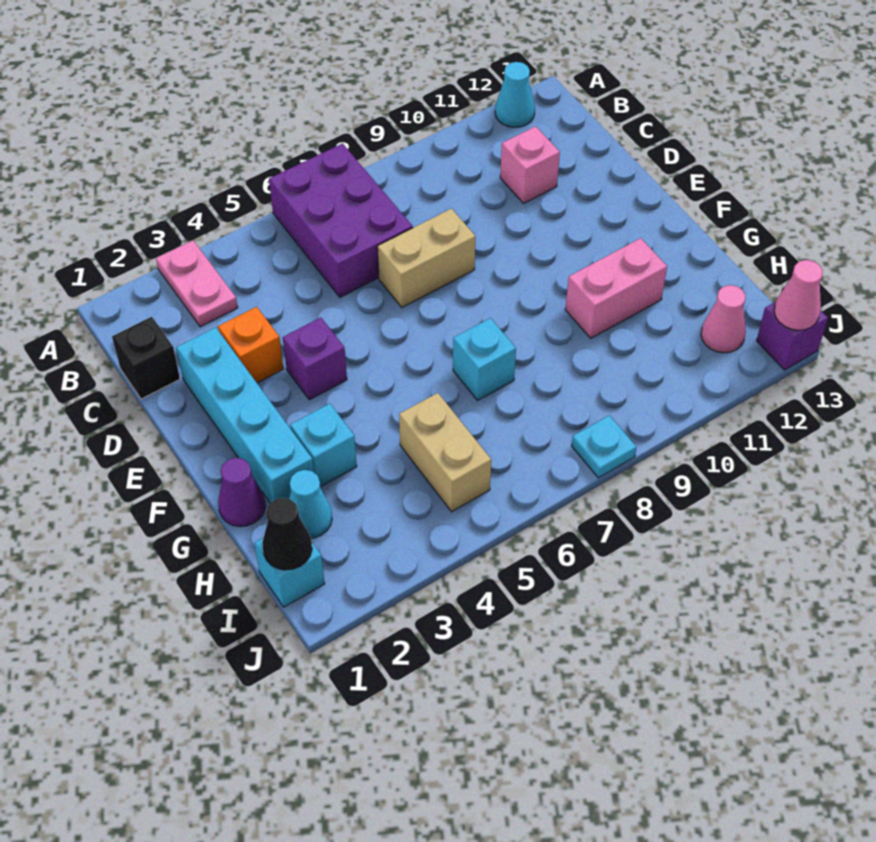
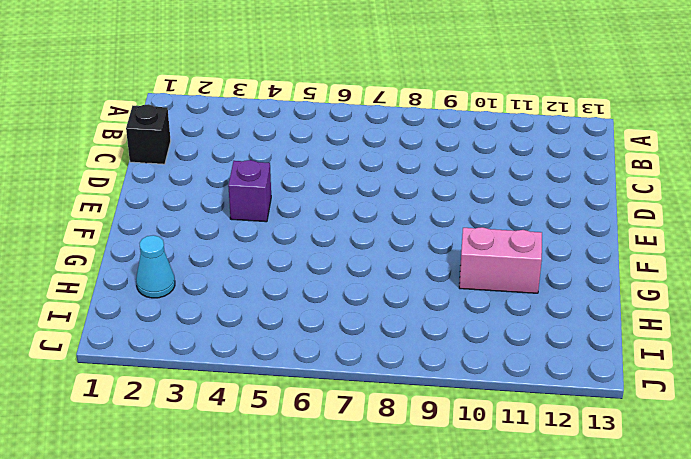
none -> pink 1x2 plate [156,240,238,327]
none -> purple 2x3 brick [269,143,413,297]
none -> cyan 1x1 cone [495,62,535,127]

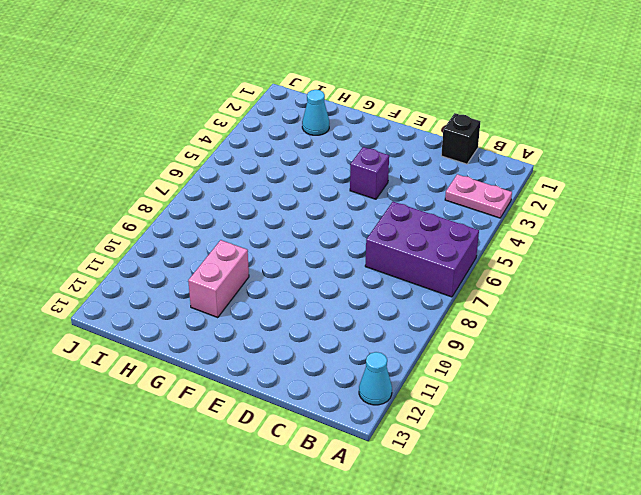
none -> pink 1x1 brick [500,126,560,203]
none -> cyan 1x4 brick [176,327,314,503]
none -> orange 1x1 brick [218,307,283,383]

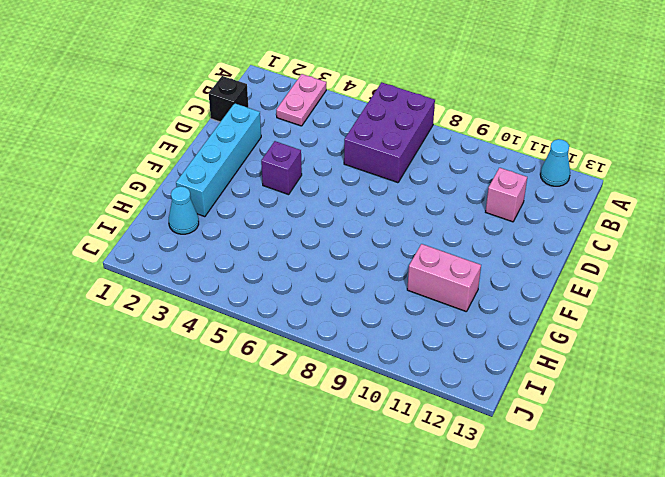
none -> orange 1x1 brick [218,307,283,383]
none -> tan 1x2 brick [377,209,476,307]
none -> purple 1x1 cone [218,458,265,527]

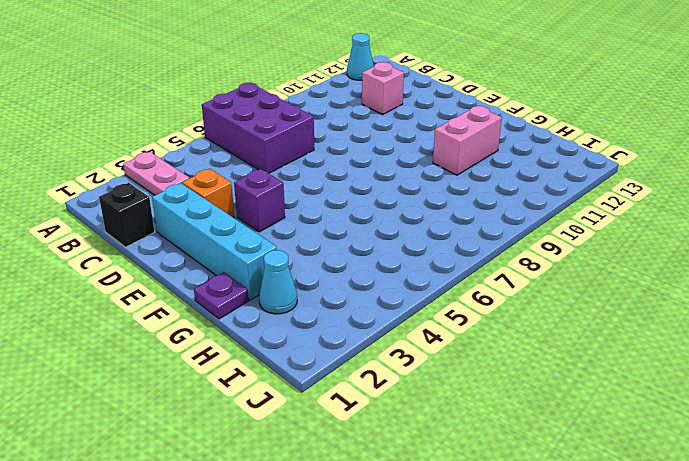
purple 1x1 plate [194,272,249,319] -> purple 1x1 cone [218,458,265,527]
none -> tan 1x2 brick [377,209,476,307]
none -> cyan 1x1 brick [290,404,357,487]
none -> cyan 1x1 brick [453,318,516,400]

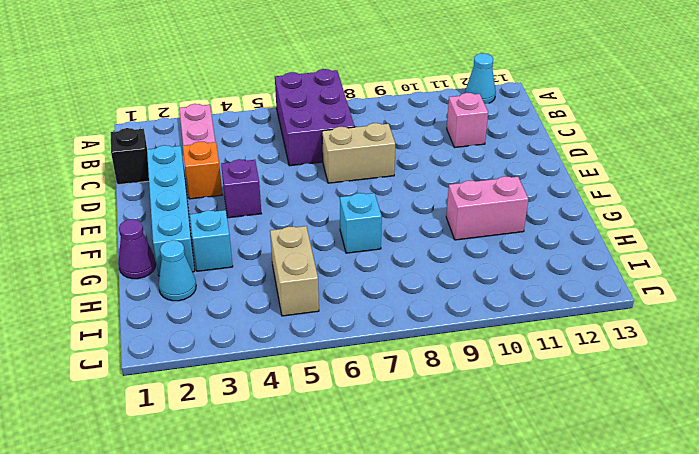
none -> cyan 1x1 brick [254,538,325,607]
none -> pink 1x1 cone [701,285,746,353]
none -> cyan 1x1 plate [572,415,637,478]

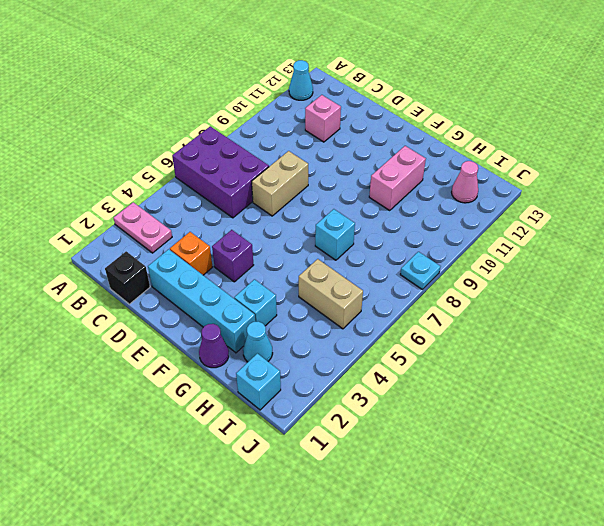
none -> purple 1x1 brick [756,302,828,370]
none -> black 1x1 cone [262,498,312,570]
none -> pink 1x1 cone [774,260,823,330]

